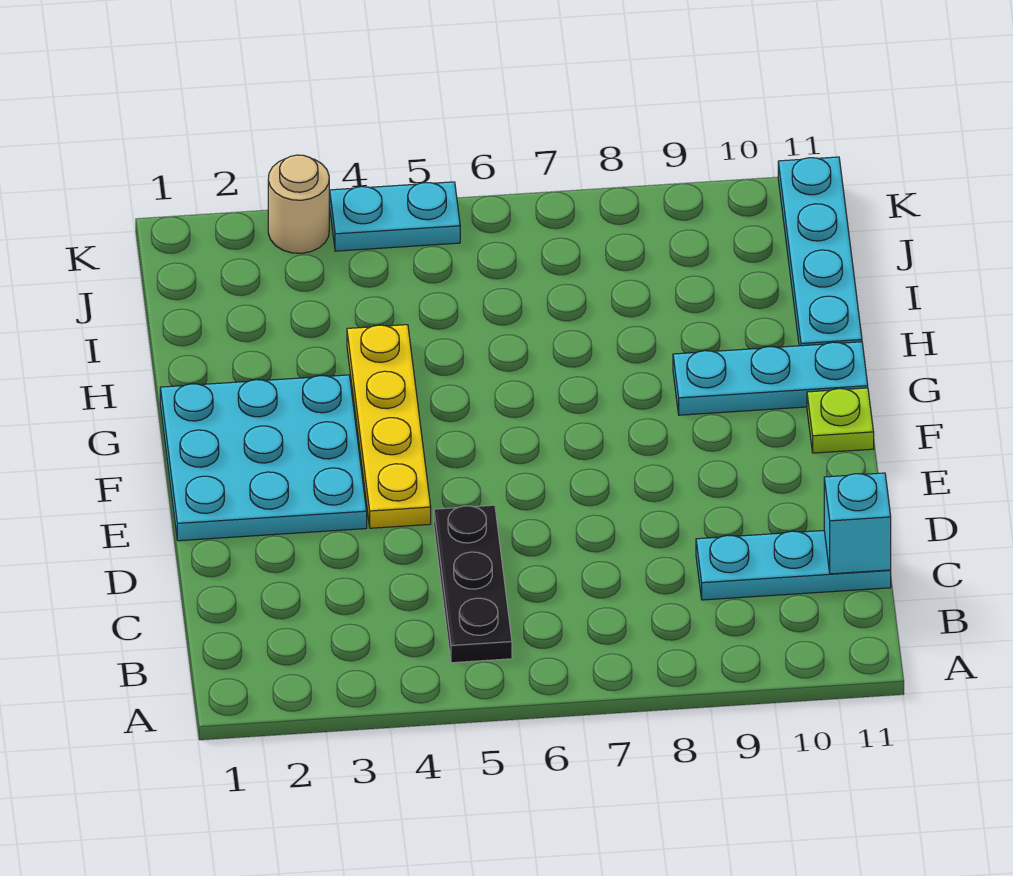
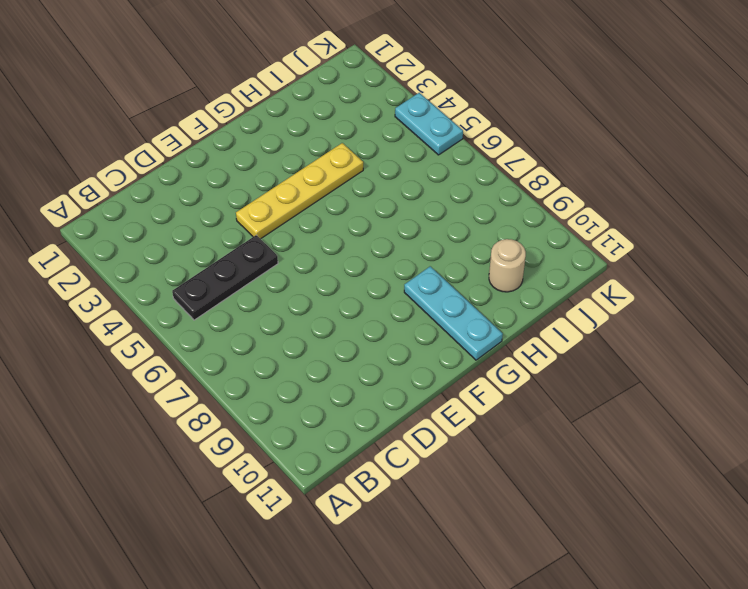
tan 1x1 round brick [489,239,526,292] -> tan 1x1 round brick moved to [268,155,329,253]
none -> cyan 1x3 plate [696,531,891,600]
none -> cyan 3x3 plate [160,375,367,541]

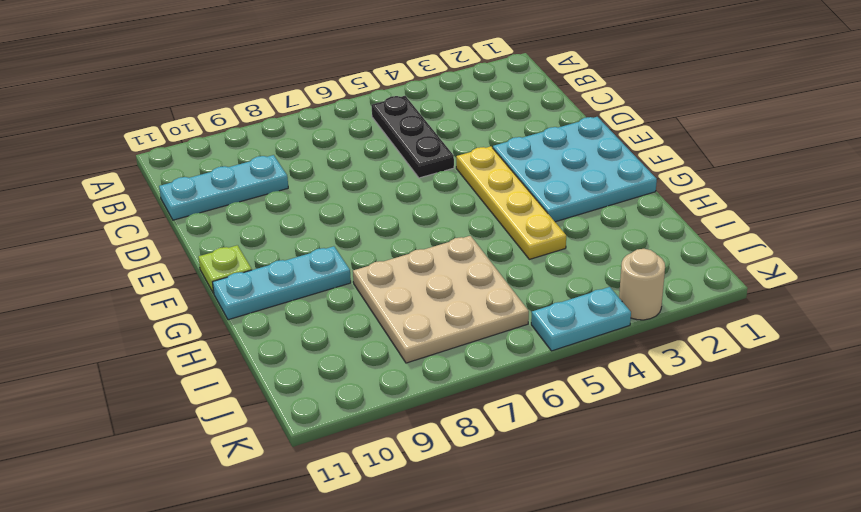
tan 3x3 plate [353,236,529,363] -> none
none -> cyan 1x4 plate [778,157,862,346]
none -> cyan 1x1 brick [824,473,891,574]

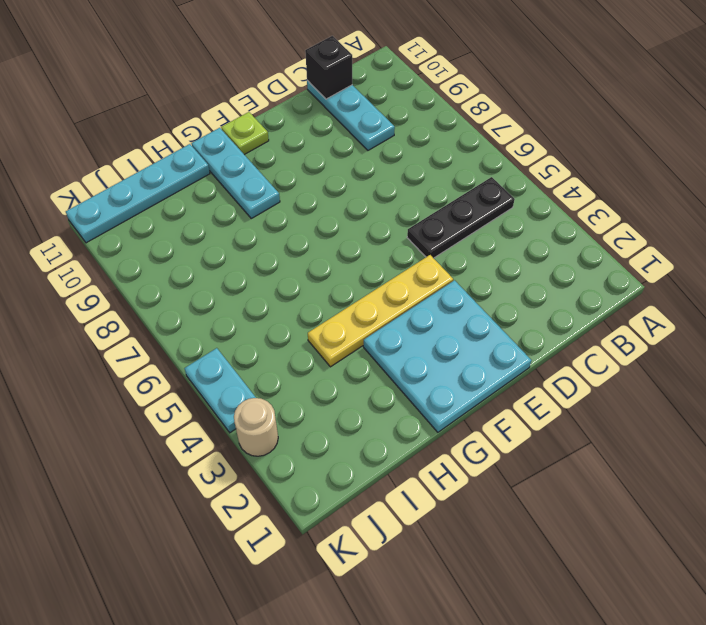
black 1x1 brick [305,36,352,99] -> cyan 1x1 brick [824,473,891,574]

